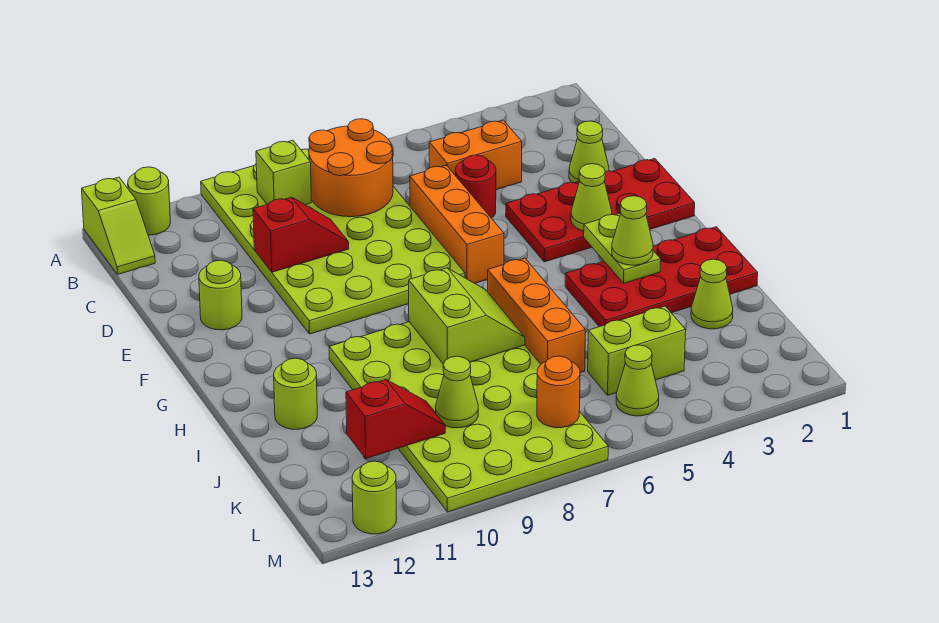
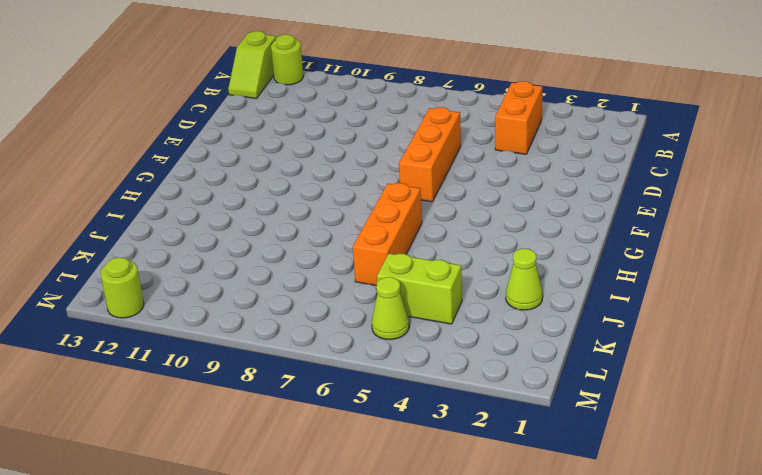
orange 1x2 brick [495,81,542,154] -> orange 1x2 brick turned to [429,120,522,190]
none -> lime 4x6 plate [201,149,465,334]
none -> lime 1x1 cone [569,121,609,183]
none -> red 1x1 round brick [456,155,496,218]

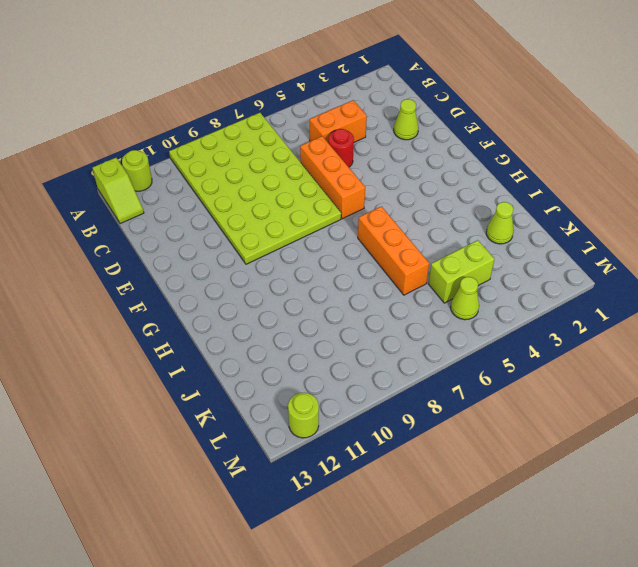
none -> red 2x4 plate [506,159,695,262]
none -> lime 1x1 round brick [199,260,242,330]
none -> red 2x4 plate [565,227,758,327]

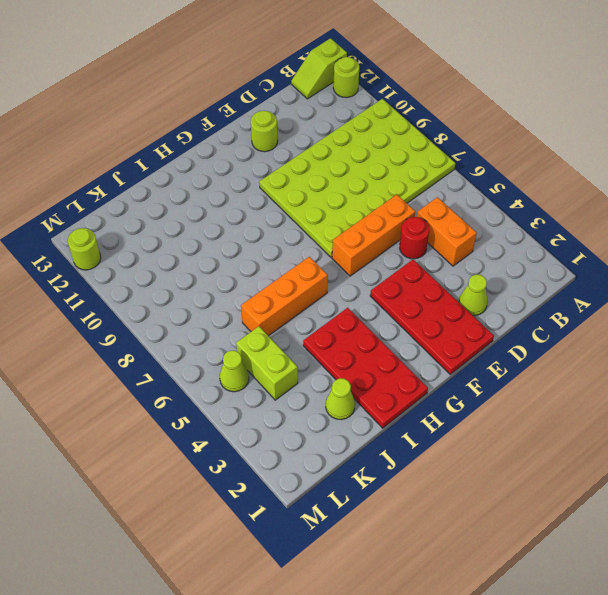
none -> lime 4x6 plate [329,322,608,512]
none -> lime 1x1 round brick [274,358,317,429]
none -> orange 2x2 round brick [309,119,393,217]

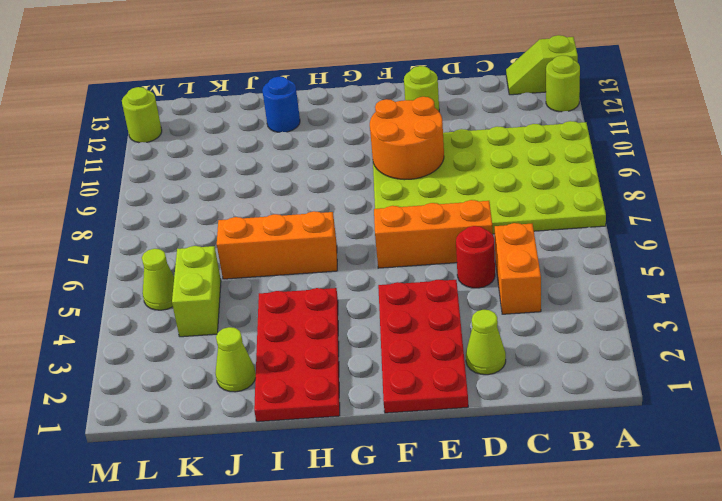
orange 2x2 round brick [370,97,444,180] -> orange 2x2 round brick moved to [309,119,393,217]
blue 1x1 round brick [262,77,300,132] -> lime 1x1 round brick [274,358,317,429]
none -> lime 4x6 plate [329,322,608,512]
none -> lime 1x1 brick [256,140,311,205]
none -> red 1x2 slope [253,197,349,272]

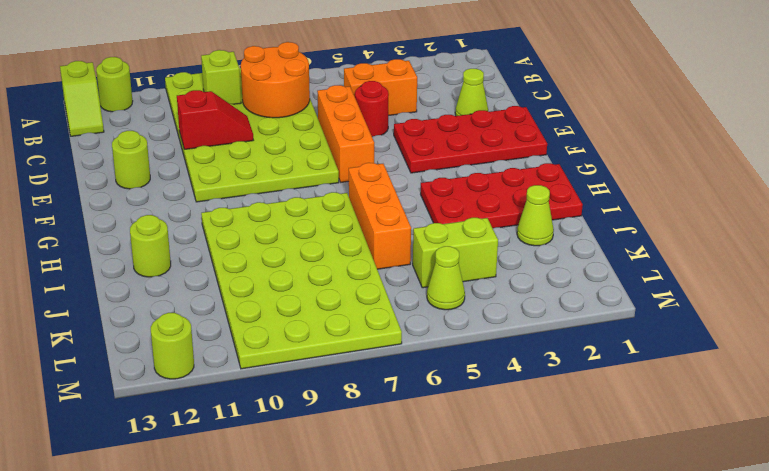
none -> lime 1x1 cone [571,164,612,231]
none -> lime 1x2 plate [584,213,661,283]
none -> lime 2x2 slope [409,268,525,364]

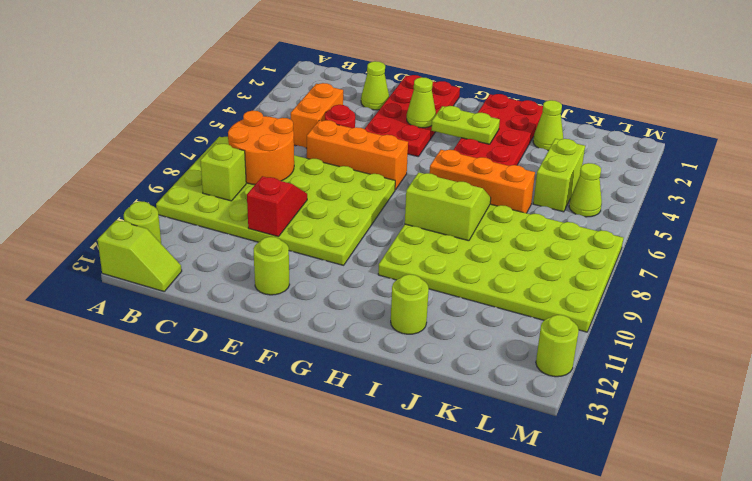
none -> lime 1x1 cone [436,356,478,428]
none -> red 1x2 slope [346,380,445,458]
none -> orange 1x1 round brick [537,356,580,428]

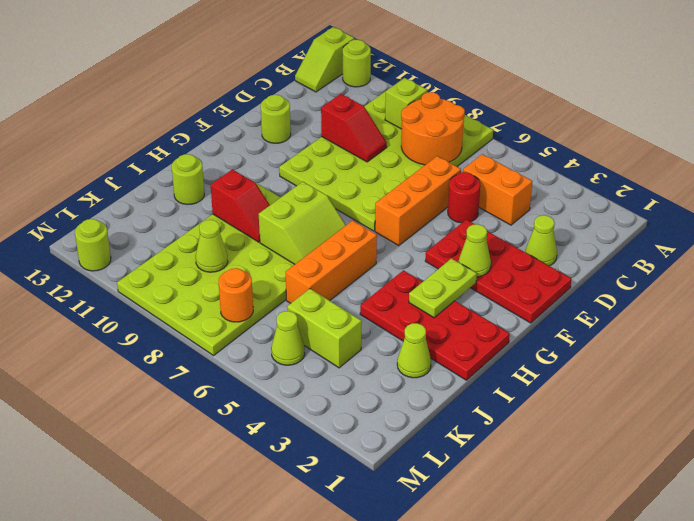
red 1x2 slope [211,169,270,242] -> red 1x2 slope moved to [346,380,445,458]
none -> lime 1x1 cone [612,196,653,265]

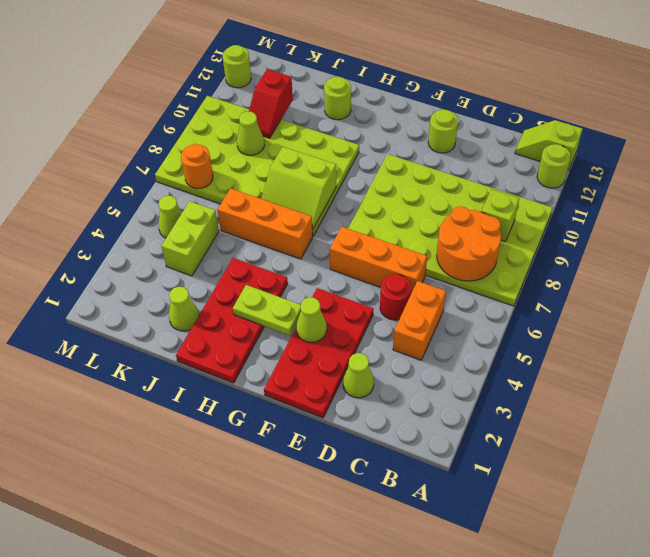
none -> red 1x2 slope [253,197,349,272]
none -> lime 1x1 cone [612,196,653,265]

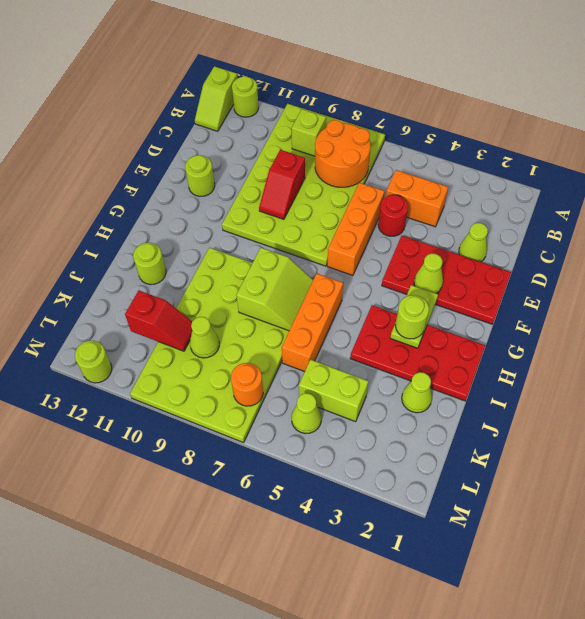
red 1x2 slope [259,150,305,219] -> red 1x2 slope turned to [253,197,349,272]
lime 1x1 round brick [395,295,429,339] -> lime 1x1 cone [612,196,653,265]

